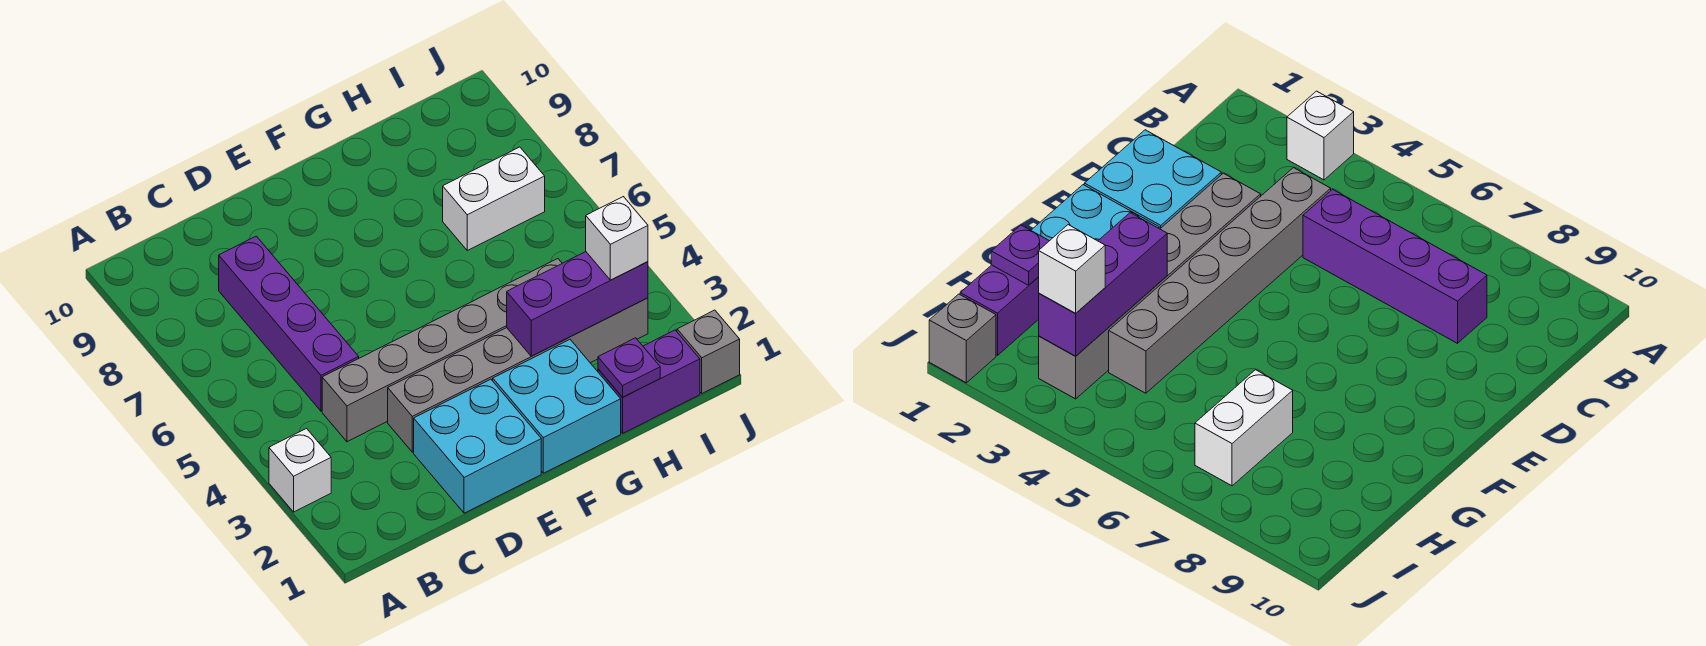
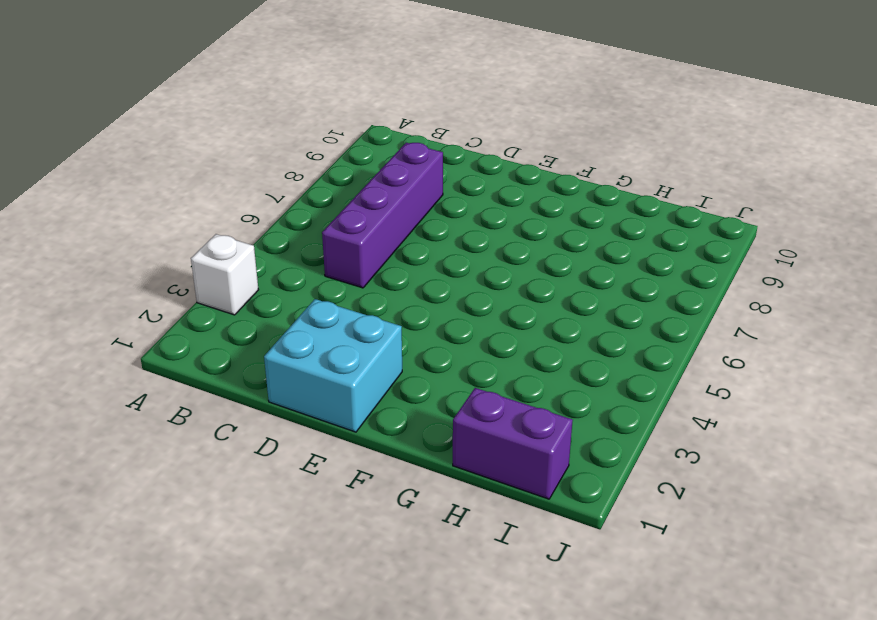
none -> grey 1x6 brick [322,259,562,442]
none -> grey 1x6 brick [388,298,648,452]
none -> cyan 2x2 brick [493,340,621,473]

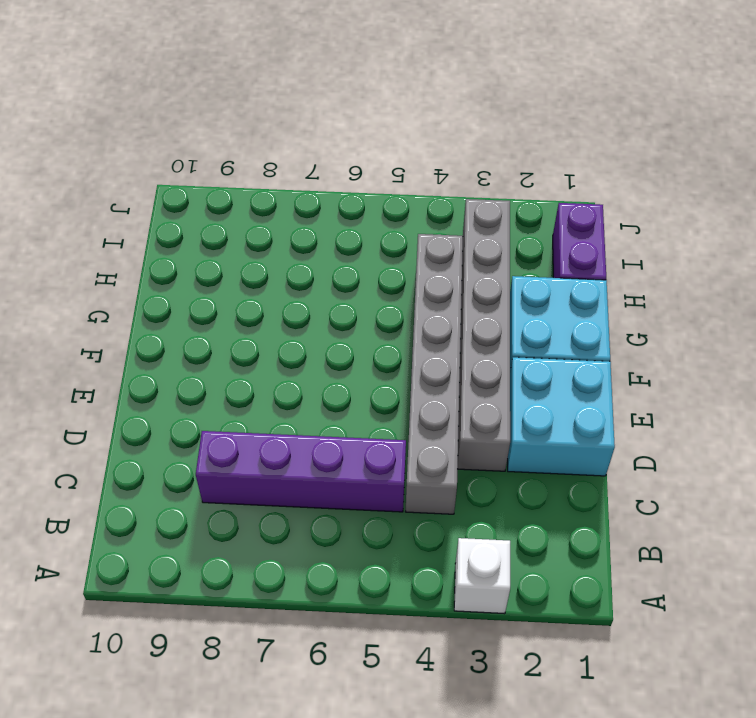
none -> white 1x2 brick [443,147,545,250]
none -> grey 1x1 brick [677,310,740,393]
none -> purple 1x3 brick [507,252,648,356]

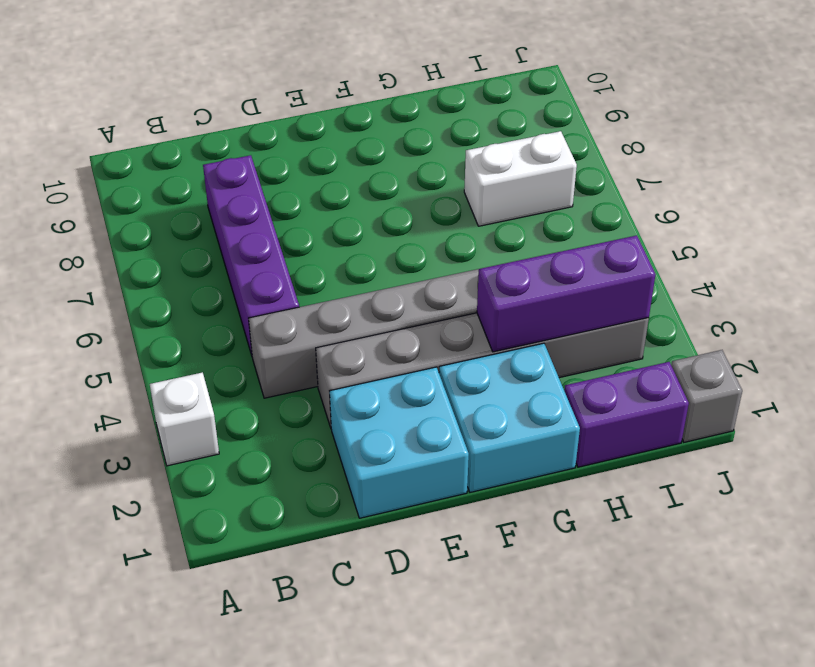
none -> purple 1x1 plate [598,338,660,397]
none -> white 1x1 brick [586,197,648,280]

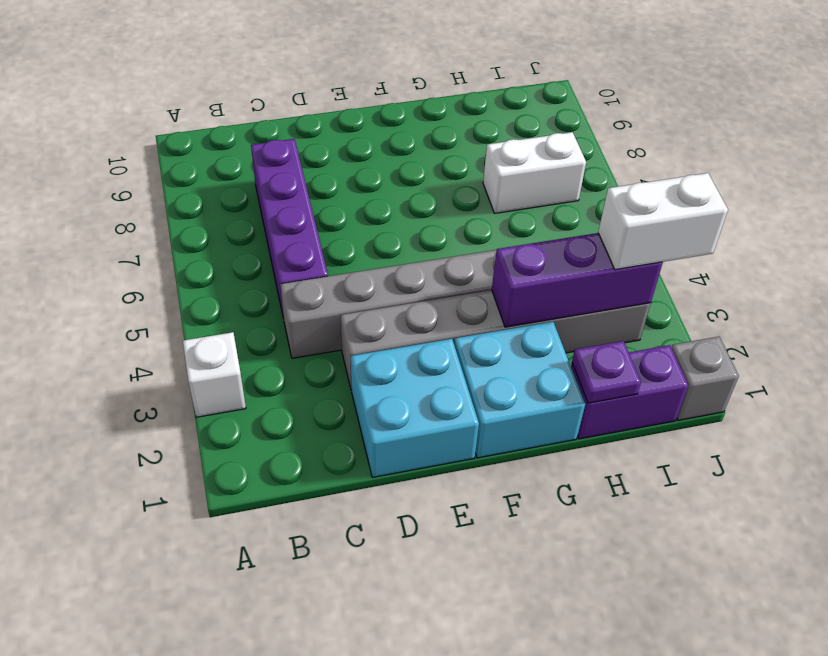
white 1x2 brick [598,173,728,270] -> white 1x1 brick [586,197,648,280]

